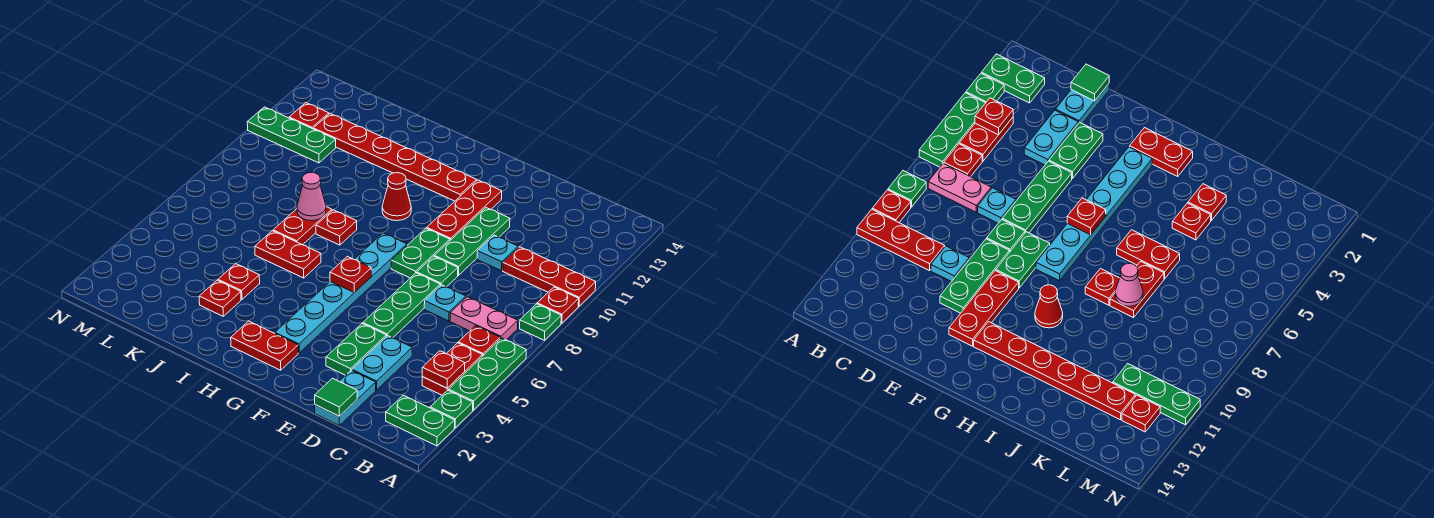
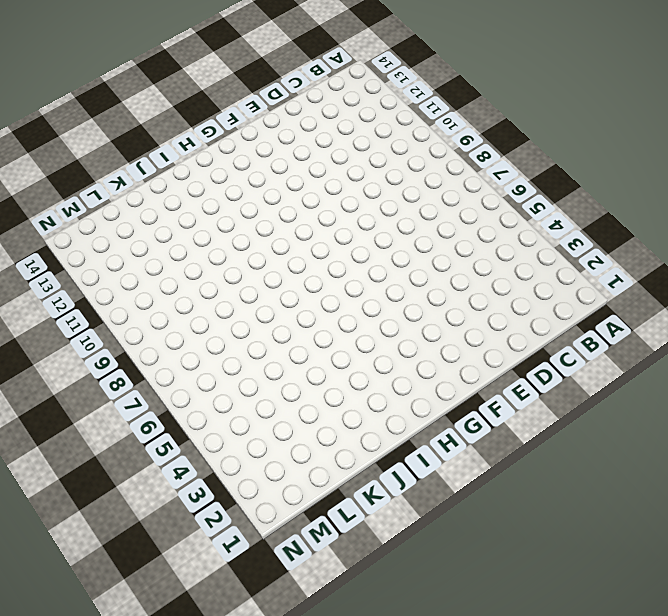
none -> green 1x2 plate [386,395,455,446]
none -> green 1x1 plate [430,390,473,428]
none -> green 1x3 plate [449,338,526,410]
none -> green 1x1 plate [520,304,561,340]

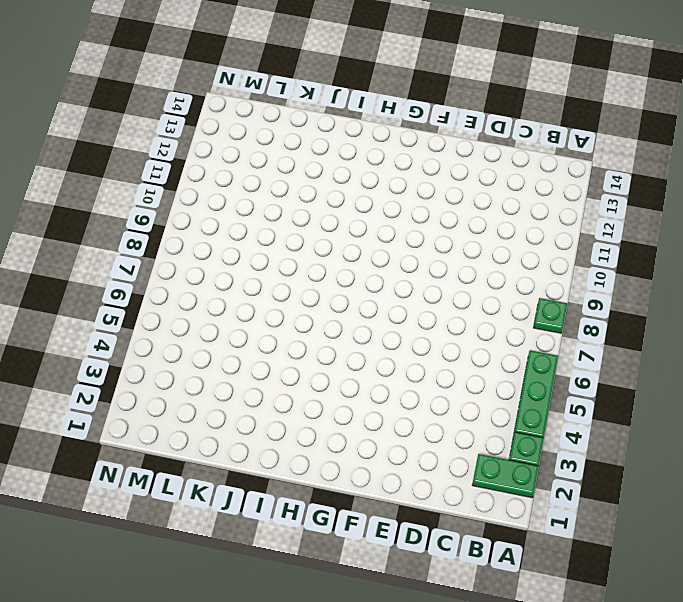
none -> red 1x1 plate [537,287,579,323]
none -> red 1x3 plate [503,247,596,306]
none -> red 1x2 plate [422,343,482,395]
none -> red 1x1 plate [458,326,500,356]

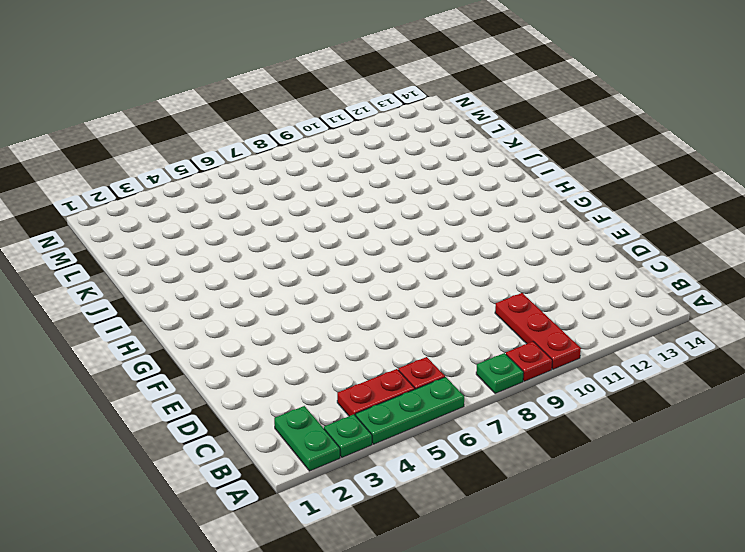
none -> pink 1x2 plate [450,297,518,340]
none -> cyan 1x2 plate [315,370,376,425]
none -> cyan 1x2 plate [352,336,412,390]
none -> cyan 1x1 plate [424,285,466,321]

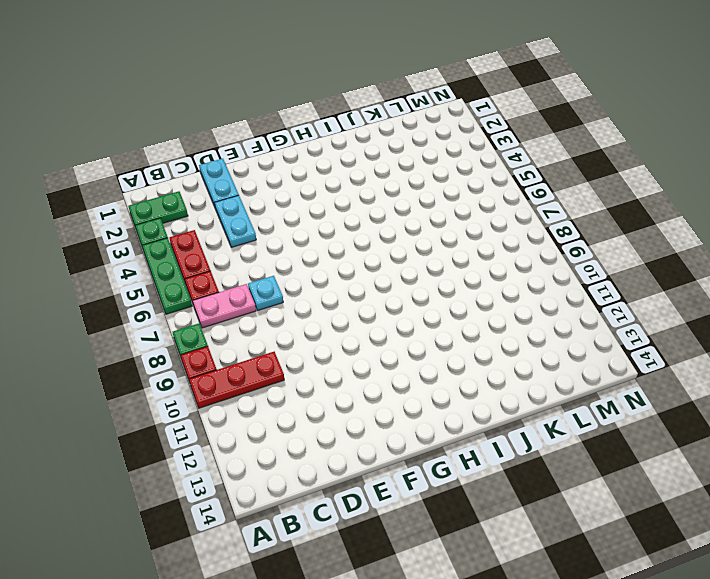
none -> cyan 1x1 plate [477,235,518,271]
none -> green 1x2 plate [326,323,386,375]
none -> green 1x3 plate [363,273,440,338]
none -> green 1x1 plate [417,256,458,287]

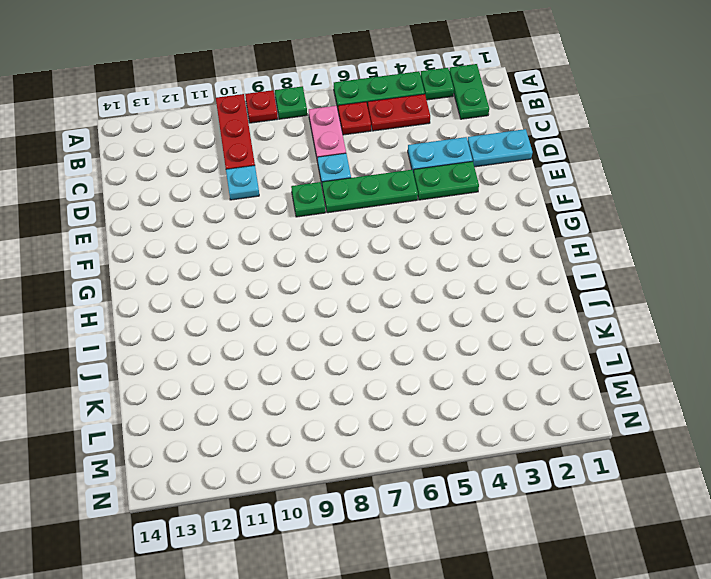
none -> green 1x3 plate [434,208,510,275]
none -> green 1x2 plate [391,228,450,278]
none -> red 1x3 plate [427,180,502,240]
none -> red 1x2 plate [231,321,298,370]

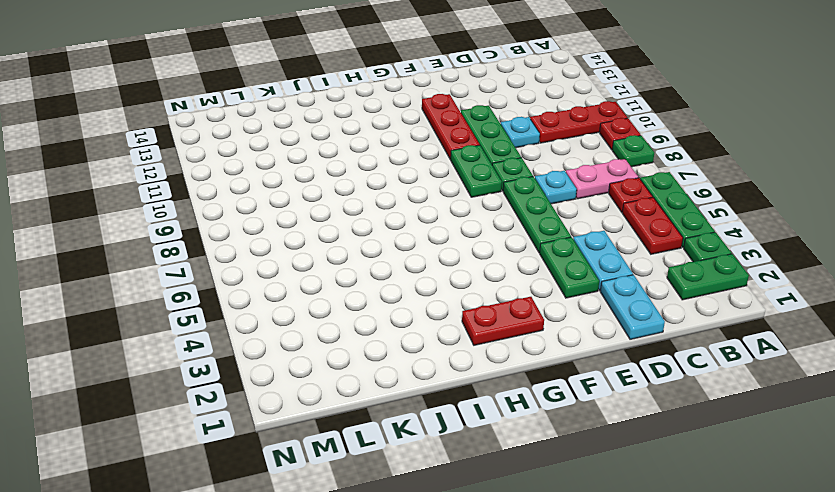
none -> cyan 1x6 plate [275,233,407,353]
none -> red 1x6 plate [313,114,477,201]
none -> red 1x1 cone [382,173,411,221]
none -> red 1x2 plate [255,231,321,278]

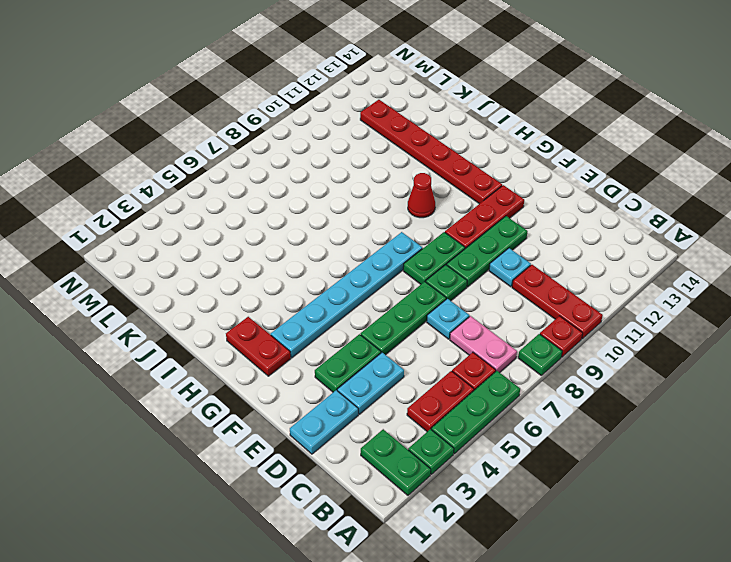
none -> red 1x2 plate [255,231,321,278]
none -> red 1x1 plate [316,210,357,245]
none -> red 1x1 plate [199,280,241,316]
none -> red 1x1 plate [218,264,260,300]

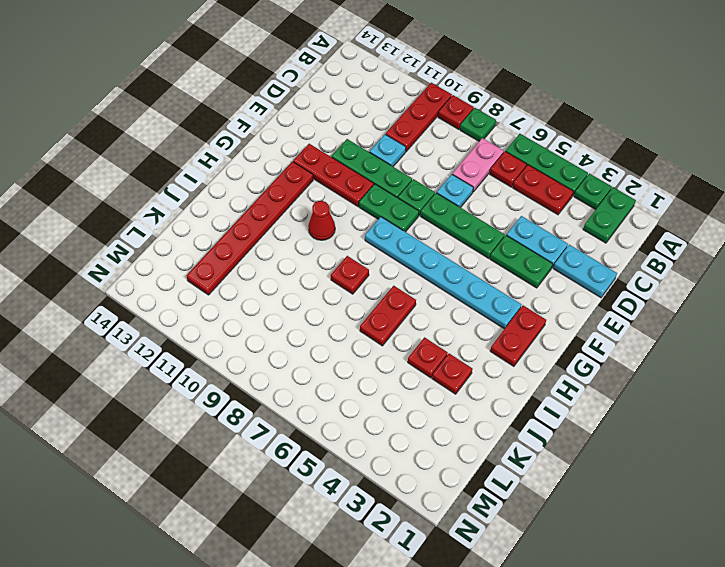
none -> red 1x2 plate [273,207,332,245]
none -> green 1x3 plate [247,107,336,163]
none -> red 1x1 plate [289,103,329,129]
none -> red 1x1 plate [422,351,465,388]

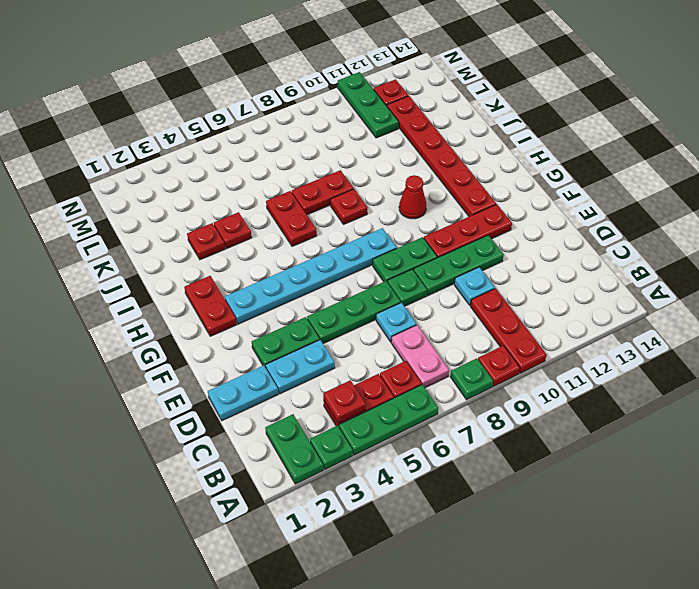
none -> green 1x1 tile [315,378,357,416]
none -> red 1x1 plate [330,256,371,292]
none -> pink 1x1 cone [297,172,326,221]

